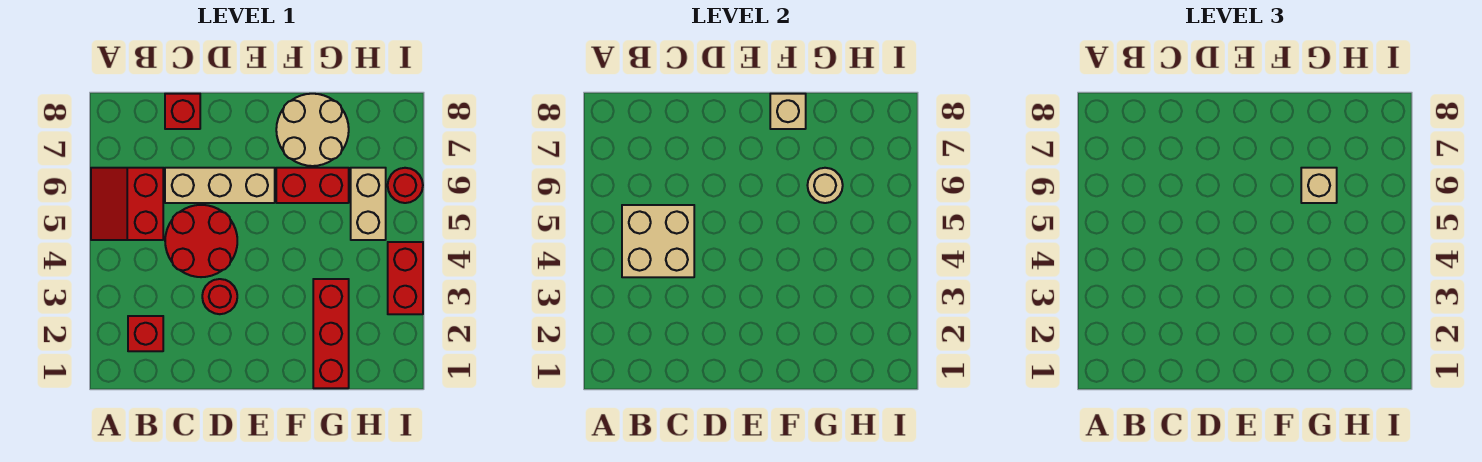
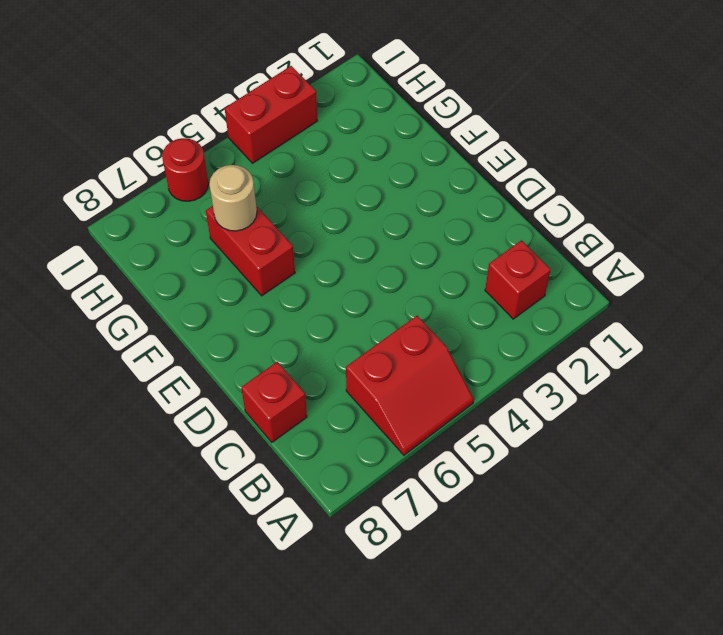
none -> red 2x2 round brick [165,205,237,277]
none -> tan 1x3 brick [165,168,275,203]
none -> red 1x1 round brick [202,279,237,314]

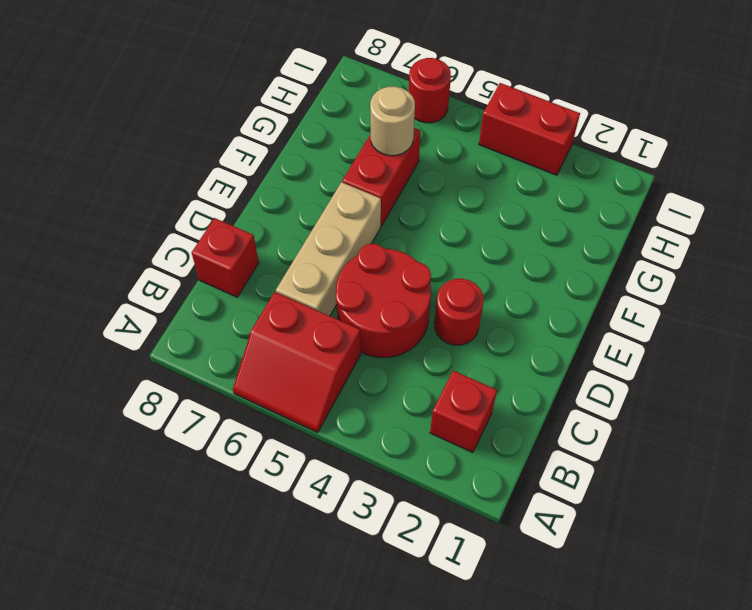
none -> tan 2x2 round brick [276,94,349,166]
none -> red 1x3 brick [313,279,349,388]
none -> tan 1x2 brick [351,168,386,240]

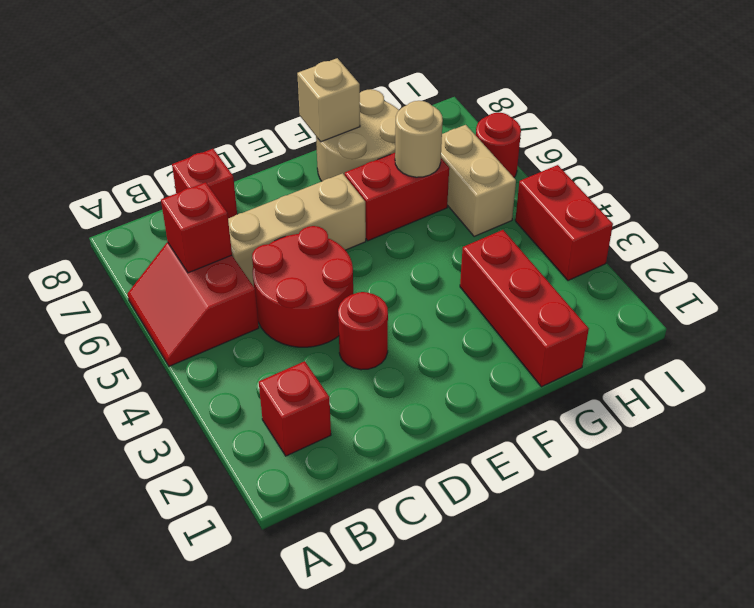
red 1x1 brick [161,182,232,273] -> none
none -> tan 2x2 brick [622,205,694,277]
none -> tan 1x1 brick [1301,168,1337,203]

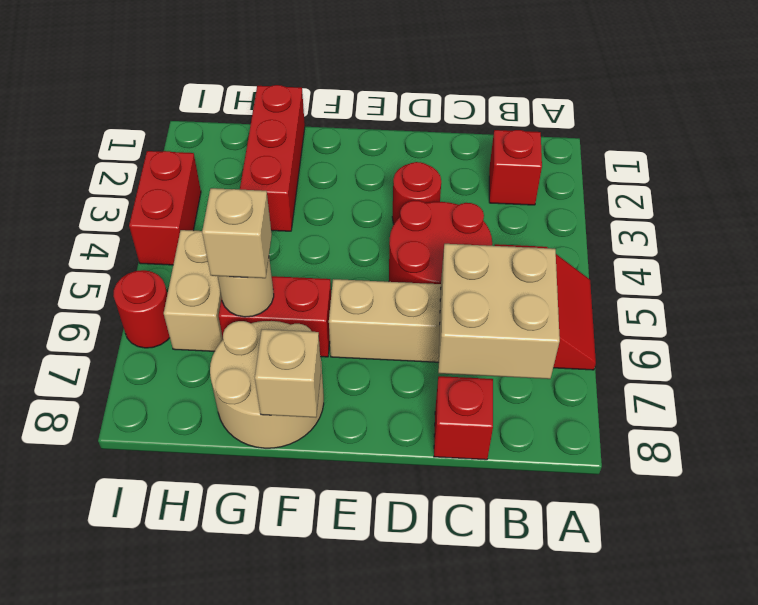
tan 2x2 brick [438,244,560,379] -> tan 2x2 brick moved to [622,205,694,277]

